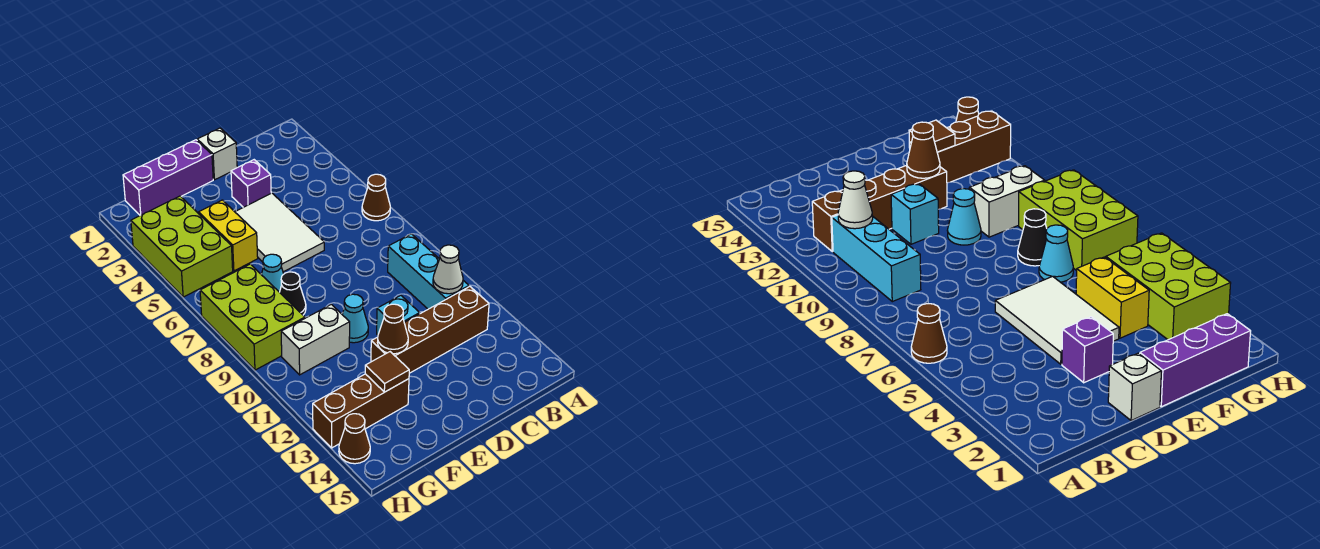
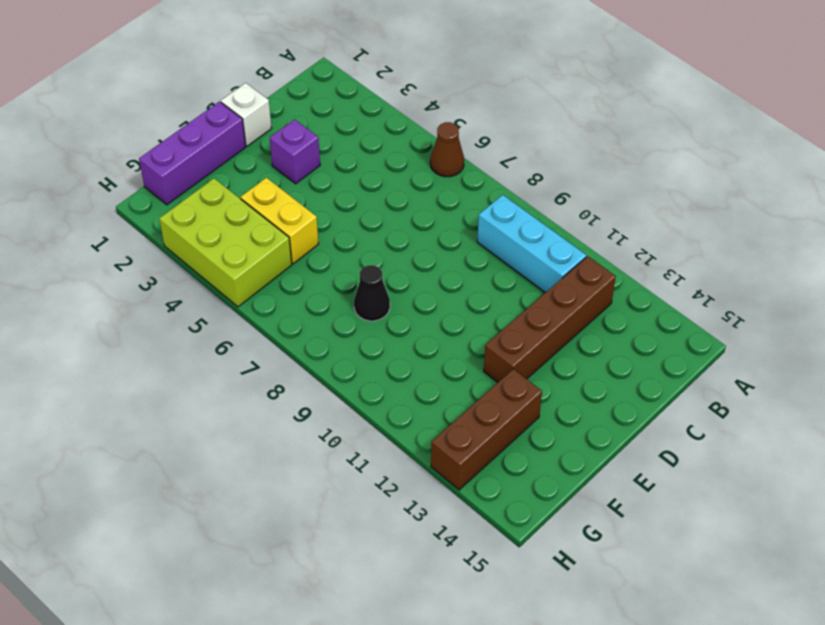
none -> white 2x3 tile [235,193,324,272]
none -> cyan 1x1 brick [377,296,420,335]
none -> cyan 1x1 cone [342,294,368,343]

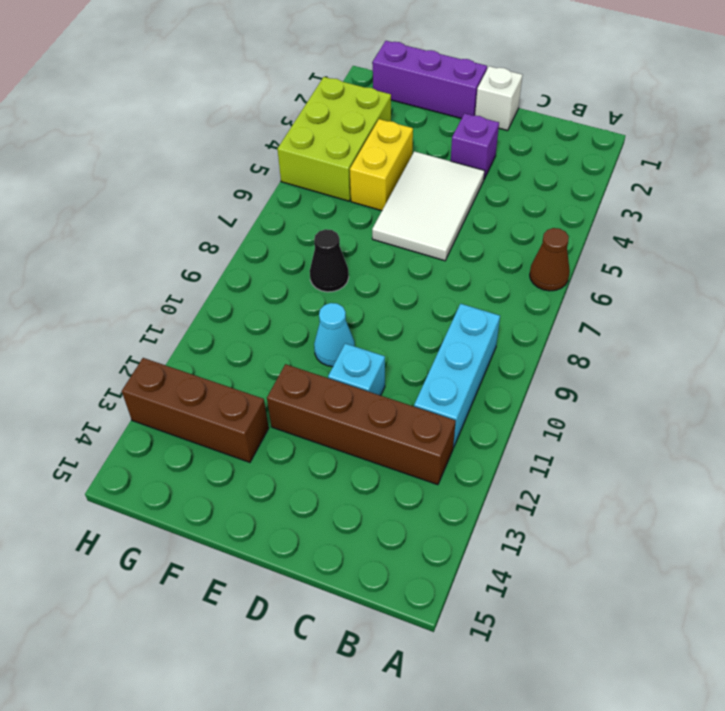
none -> cyan 1x1 cone [261,254,283,292]
none -> white 1x2 brick [281,304,350,375]
none -> lime 2x3 brick [200,264,305,370]

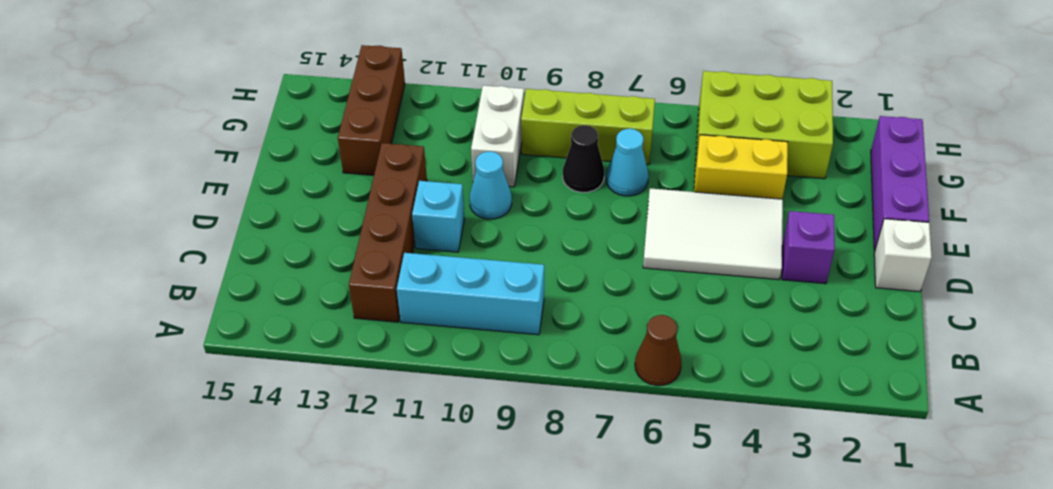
lime 1x3 brick [521,89,655,165] -> lime 2x3 brick [200,264,305,370]
none -> brown 1x1 cone [339,414,370,464]
none -> white 1x1 cone [433,245,463,294]
none -> brown 1x1 cone [378,304,408,354]

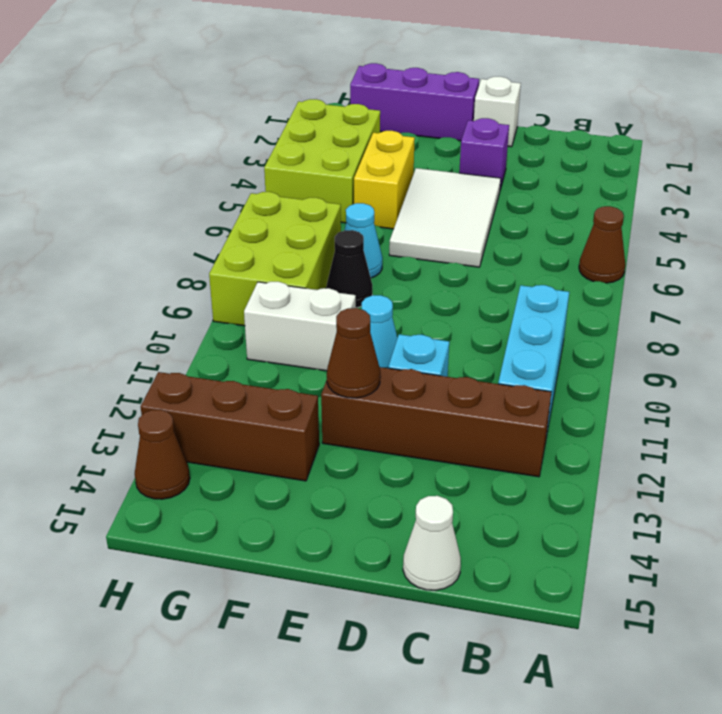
white 1x1 cone [403,496,461,590] -> white 1x1 cone moved to [433,245,463,294]
none -> brown 1x1 tile [365,352,409,392]

